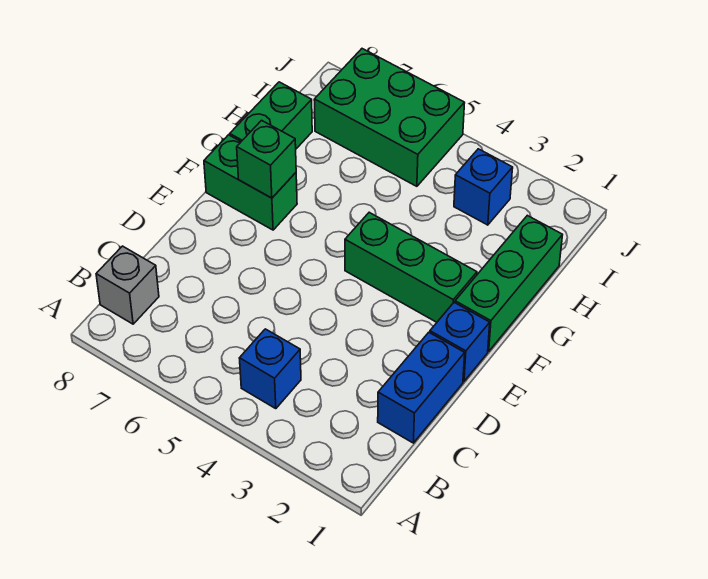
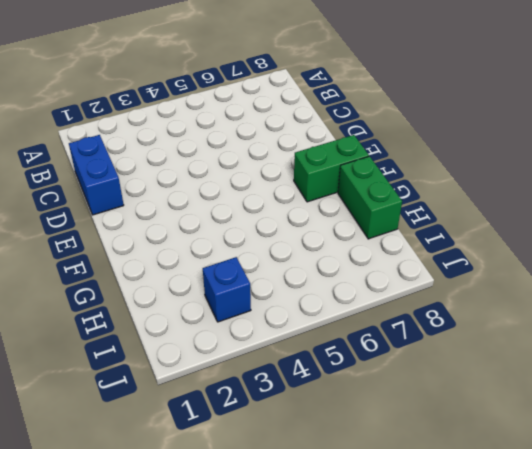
none -> blue 1x1 brick [239,329,301,409]
none -> grey 1x1 brick [96,246,159,324]

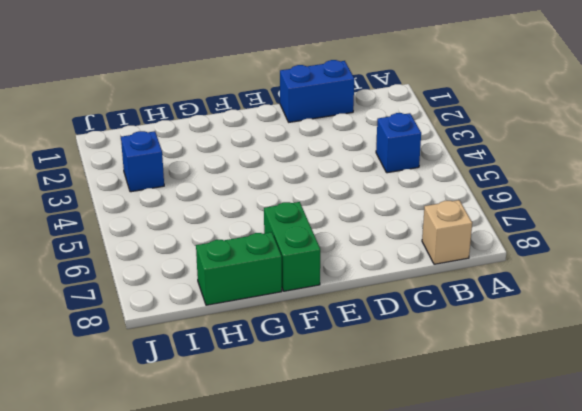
tan 1x1 brick [422,200,472,264] -> grey 1x1 brick [96,246,159,324]
none -> blue 1x1 brick [430,302,490,381]
none -> green 1x3 brick [455,215,562,351]

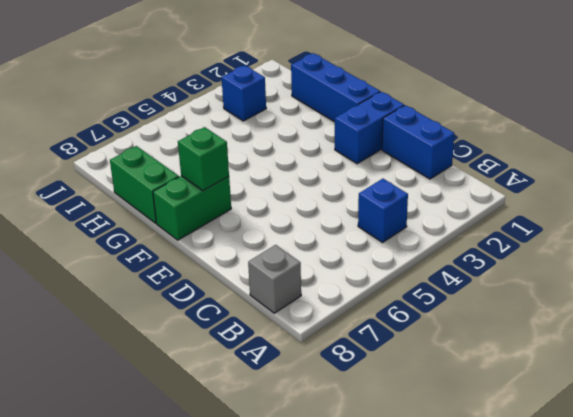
blue 1x2 brick [335,92,404,164] -> blue 1x1 brick [430,302,490,381]
blue 1x3 brick [291,53,380,122] -> green 1x3 brick [455,215,562,351]
none -> green 1x3 brick [345,212,477,322]
none -> green 2x3 brick [314,49,464,186]

